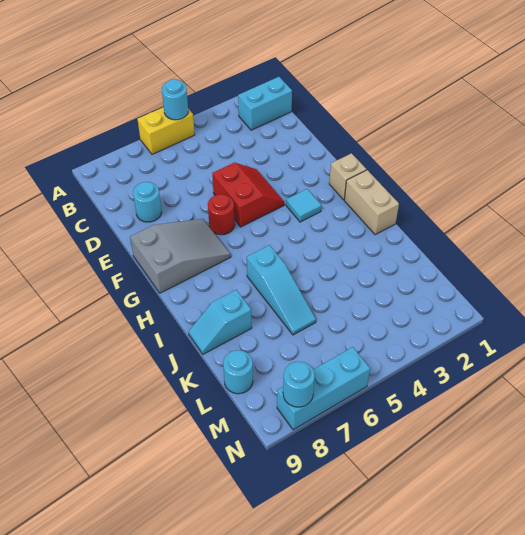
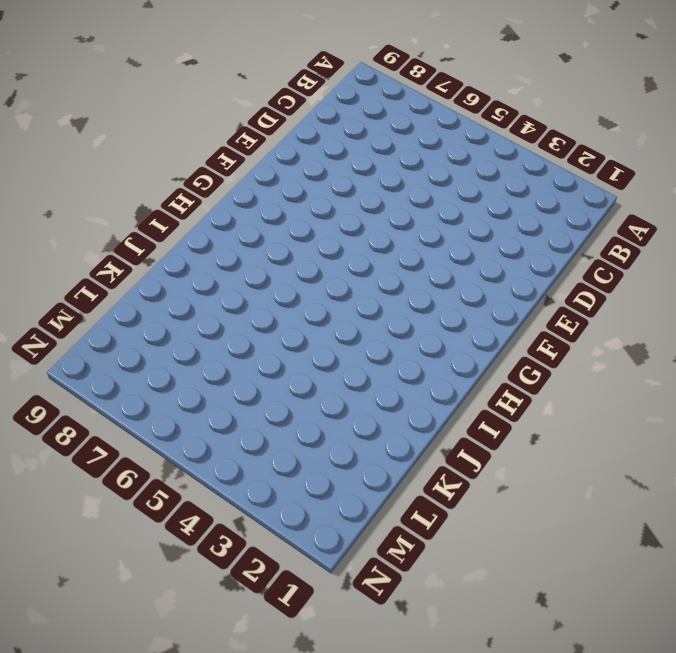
none -> yellow 1x2 brick [138,107,195,154]
none -> cyan 1x2 brick [238,77,292,130]
none -> cyan 1x1 round brick [133,182,162,222]

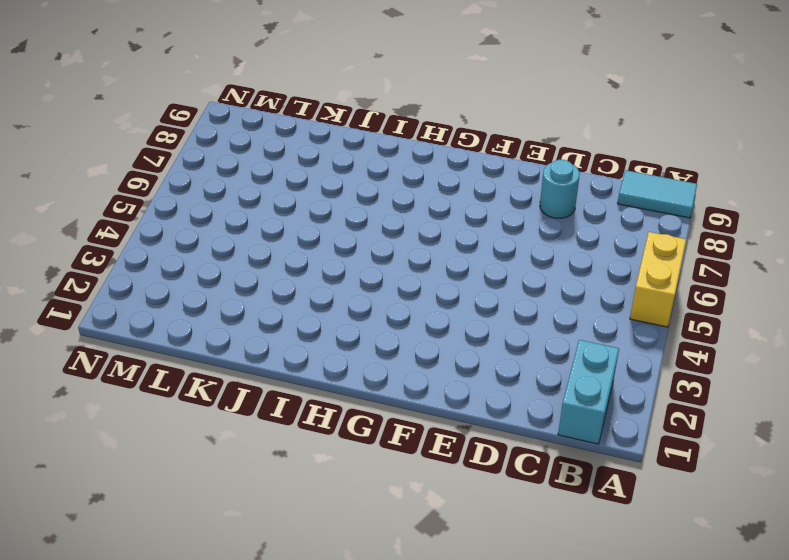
cyan 1x2 tile [617,170,697,218] -> none
none -> red 2x2 slope [212,162,284,227]
none -> red 1x1 round brick [208,194,235,235]
none -> grey 2x3 slope [130,219,231,293]

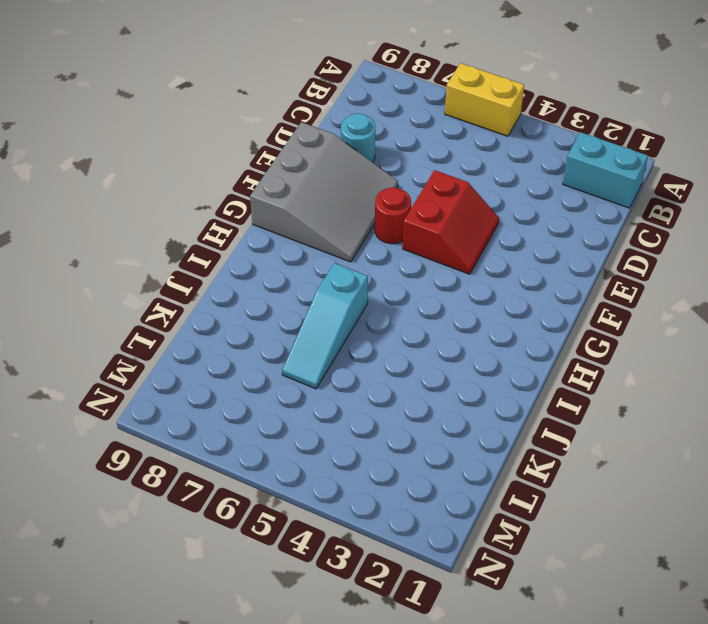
grey 3x3 slope [250,122,398,262] -> grey 2x3 slope [130,219,231,293]
none -> tan 1x1 brick [329,153,366,200]
none -> cyan 1x1 tile [286,189,321,222]
none -> tan 1x2 brick [344,170,399,235]

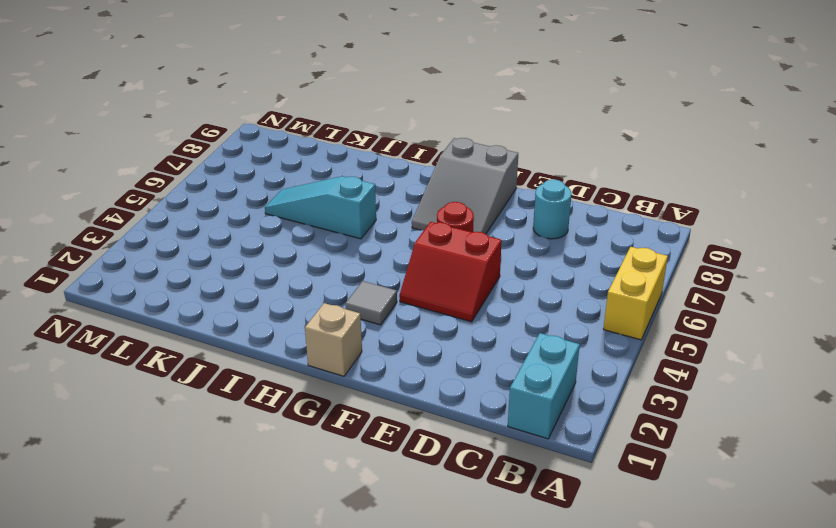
grey 1x1 tile [345,281,397,325] -> cyan 1x1 tile [286,189,321,222]
none -> tan 1x2 brick [344,170,399,235]
none -> cyan 1x2 slope [188,290,252,354]
none -> cyan 1x1 round brick [223,350,253,394]

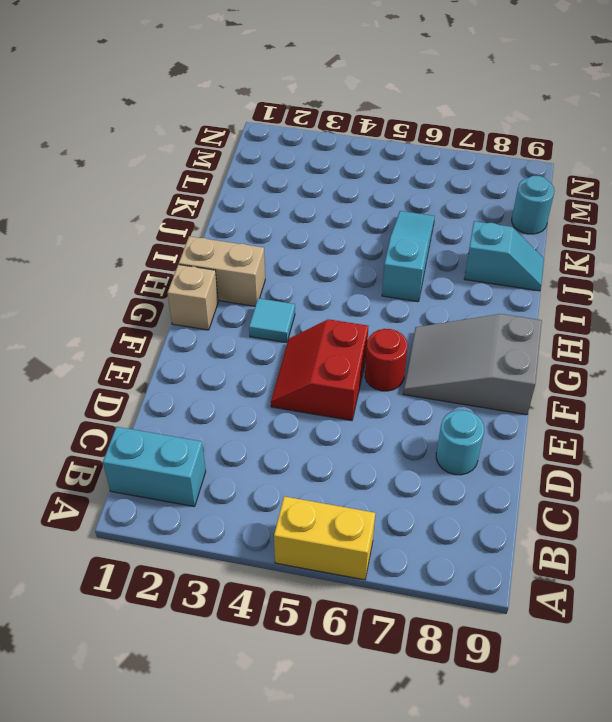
tan 1x2 brick [179,236,265,306] -> tan 1x2 brick turned to [344,170,399,235]
none -> cyan 1x3 brick [277,347,370,430]
none -> cyan 1x1 round brick [162,79,188,120]
none -> cyan 1x1 round brick [283,362,315,407]

